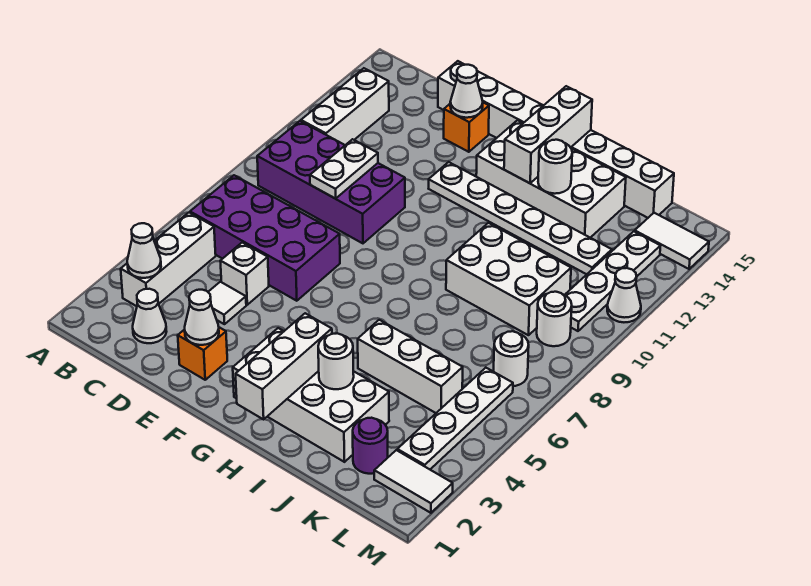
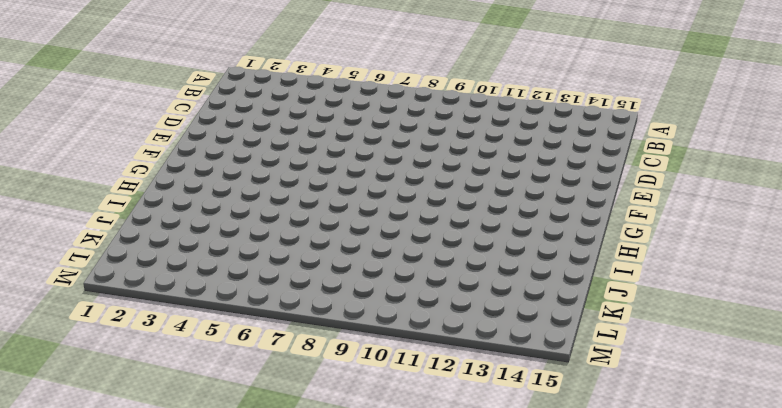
none -> white 1x3 brick [121,213,216,306]
none -> purple 2x4 brick [190,175,340,301]
none -> purple 2x4 brick [257,121,405,243]
none -> white 1x3 brick [301,68,389,145]

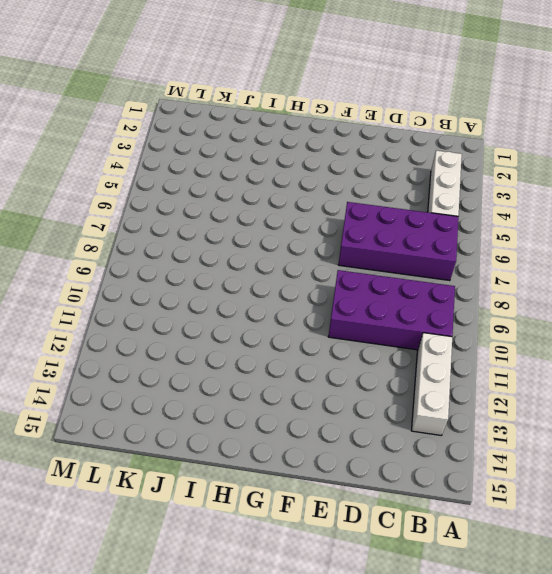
none -> white 1x1 cone [133,289,167,343]
none -> white 1x1 tile [208,282,246,324]
none -> white 1x1 brick [220,242,269,305]
none -> white 1x8 brick [438,61,674,218]

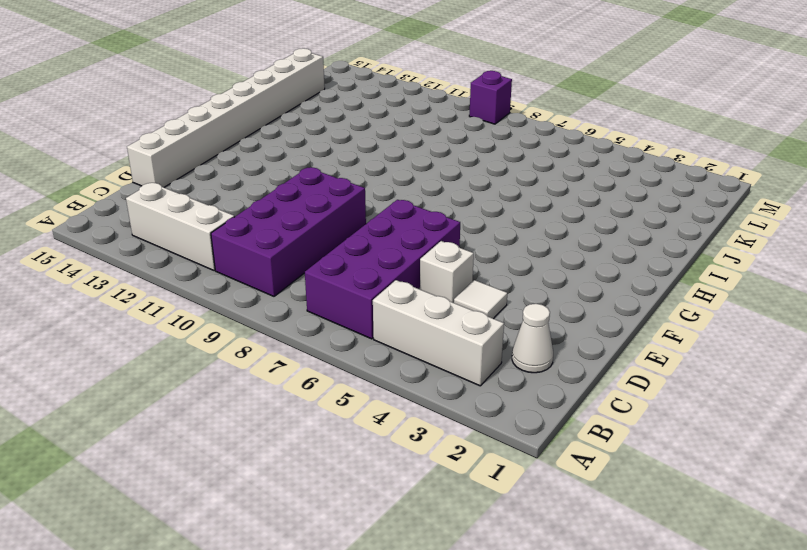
purple 1x1 brick [469,71,512,124] -> none
none -> orange 1x1 brick [178,327,227,380]
none -> orange 1x1 brick [444,102,489,152]
none -> white 1x6 plate [429,162,612,274]
none -> white 2x4 brick [233,328,389,462]

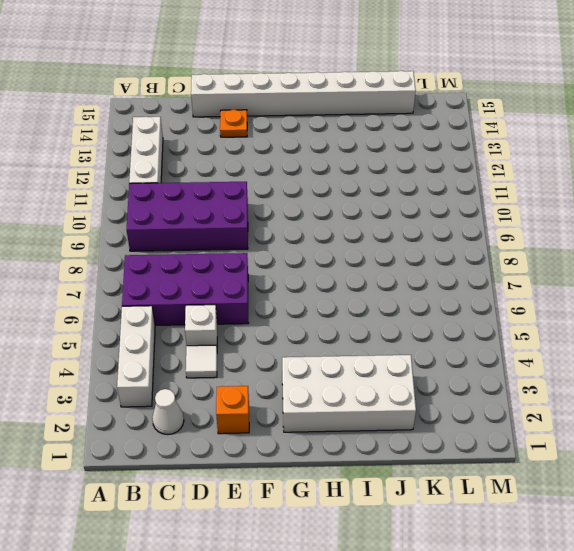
orange 1x1 plate [220,110,247,137] -> orange 1x1 brick [444,102,489,152]
none -> white 1x6 plate [429,162,612,274]
none -> white 2x4 brick [476,120,626,238]
none -> white 1x3 brick [358,320,463,413]
none -> white 2x3 brick [446,223,571,335]

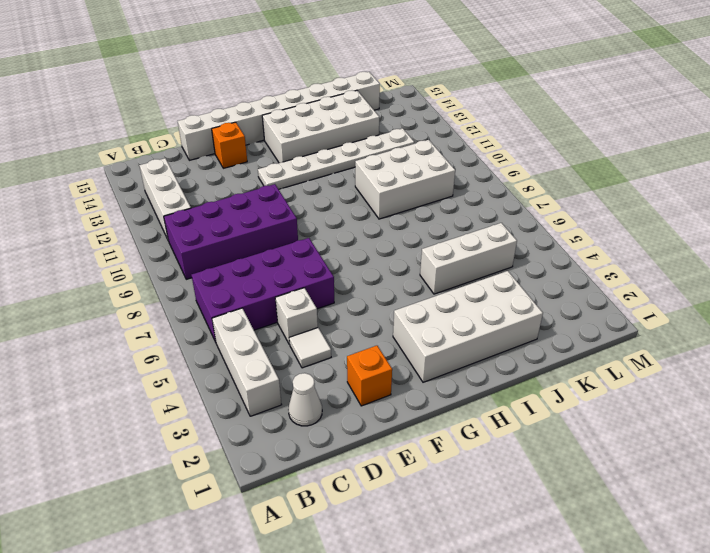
none -> purple 1x1 round brick [353,418,388,474]
none -> white 1x2 tile [374,450,453,513]
none -> white 1x4 plate [397,368,513,469]
none -> white 1x1 round brick [494,331,529,386]

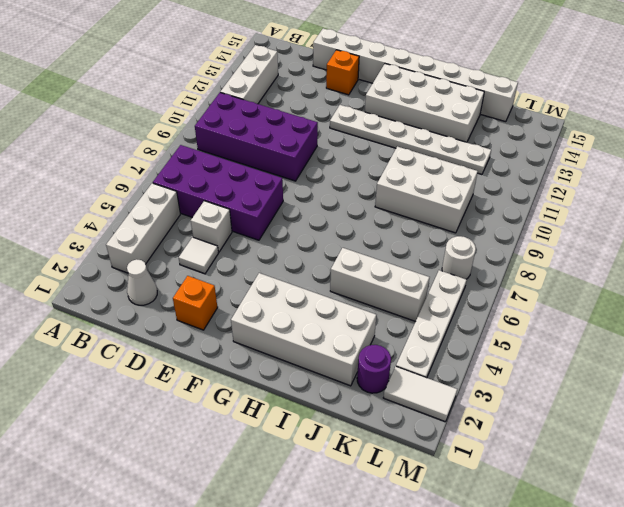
none -> white 1x1 round brick [537,292,572,346]
none -> white 1x4 plate [565,231,660,331]
none -> white 1x2 tile [635,213,709,269]
none -> white 1x1 cone [607,268,641,322]

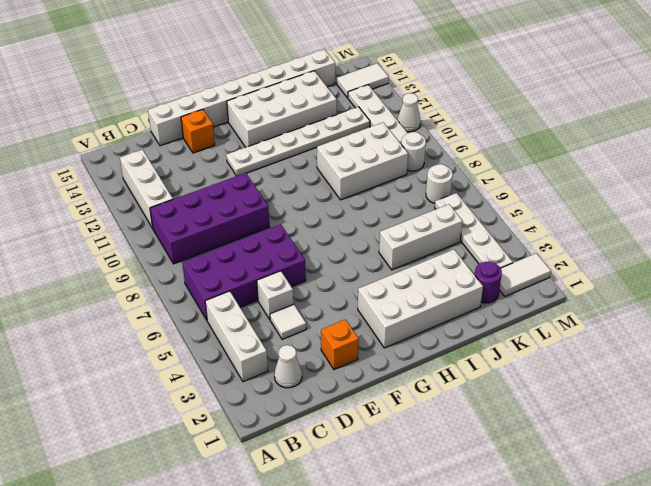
none -> white 1x1 cone [127,223,161,278]
none -> white 1x2 plate [310,139,378,199]
none -> white 1x1 cone [185,290,219,345]
none -> white 1x1 cone [450,65,483,118]

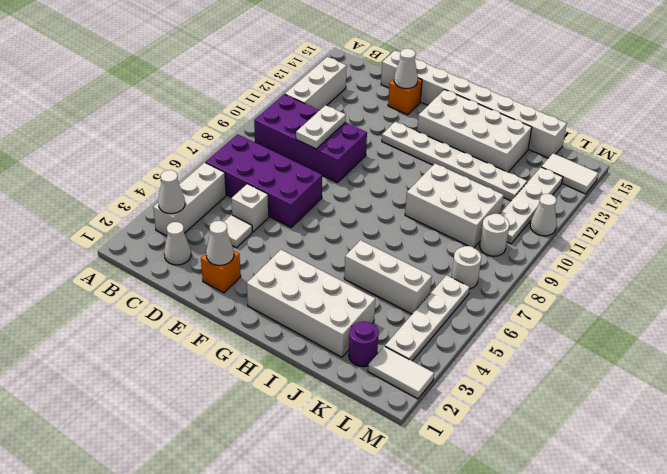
none -> white 1x3 brick [236,313,332,419]
none -> white 1x3 brick [504,86,592,183]
none -> white 1x1 round brick [318,333,354,389]
none -> white 1x1 round brick [538,140,572,194]

